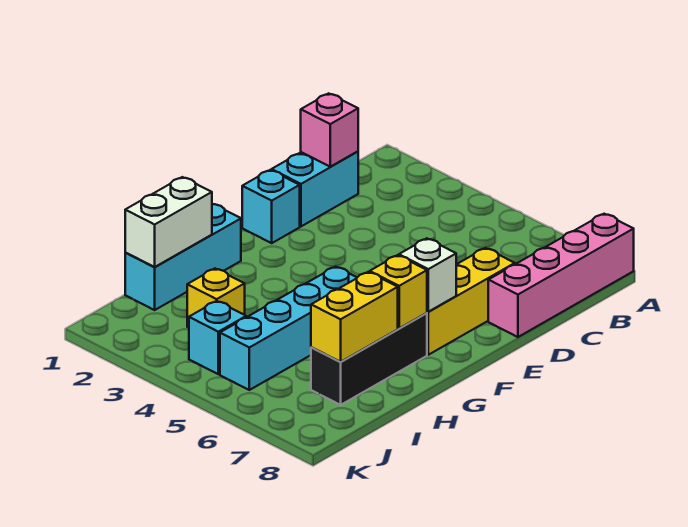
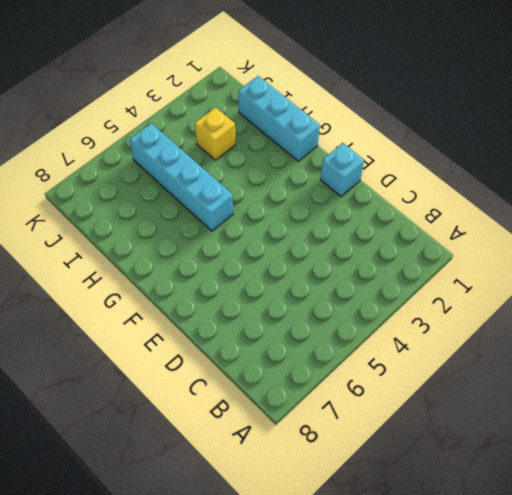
none -> pink 1x4 brick [488,214,634,337]
none -> cyan 1x2 brick [272,152,358,226]
none -> yellow 1x3 brick [427,248,515,355]

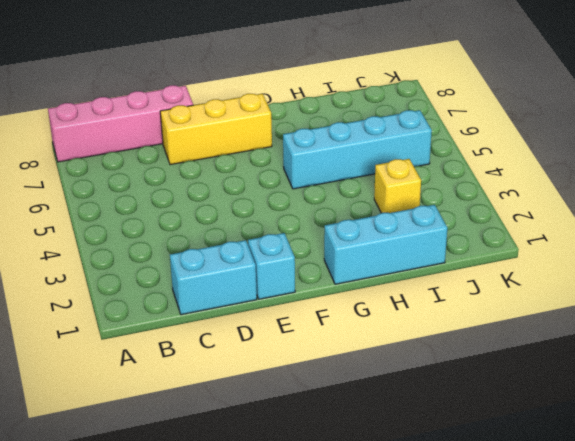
none -> black 1x3 brick [311,313,427,405]
none -> cyan 1x1 brick [189,301,246,374]
none -> pink 1x1 brick [301,93,358,167]

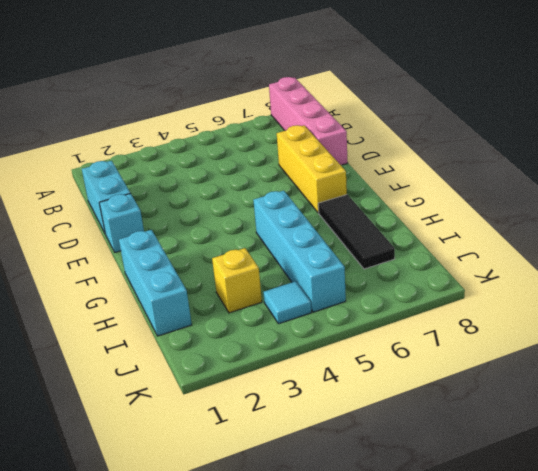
black 1x3 tile [318,195,395,269] -> black 1x3 brick [311,313,427,405]
cyan 1x1 tile [263,281,312,324] -> cyan 1x1 brick [189,301,246,374]
none -> pink 1x1 brick [301,93,358,167]
none -> white 1x1 brick [399,238,456,312]
none -> yellow 1x1 brick [370,255,427,328]

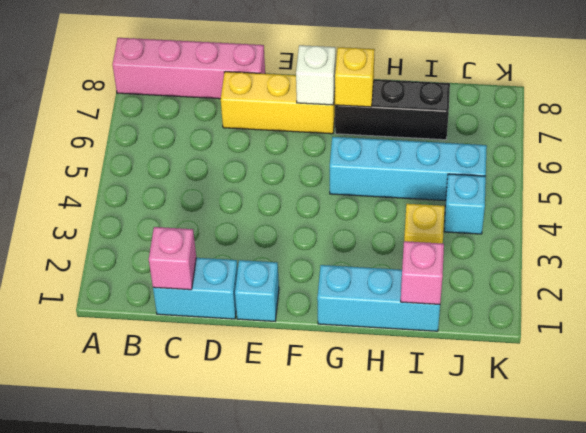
pink 1x1 brick [401,241,444,304] -> white 1x2 brick [125,177,212,267]
none -> yellow 1x2 brick [311,272,398,362]

